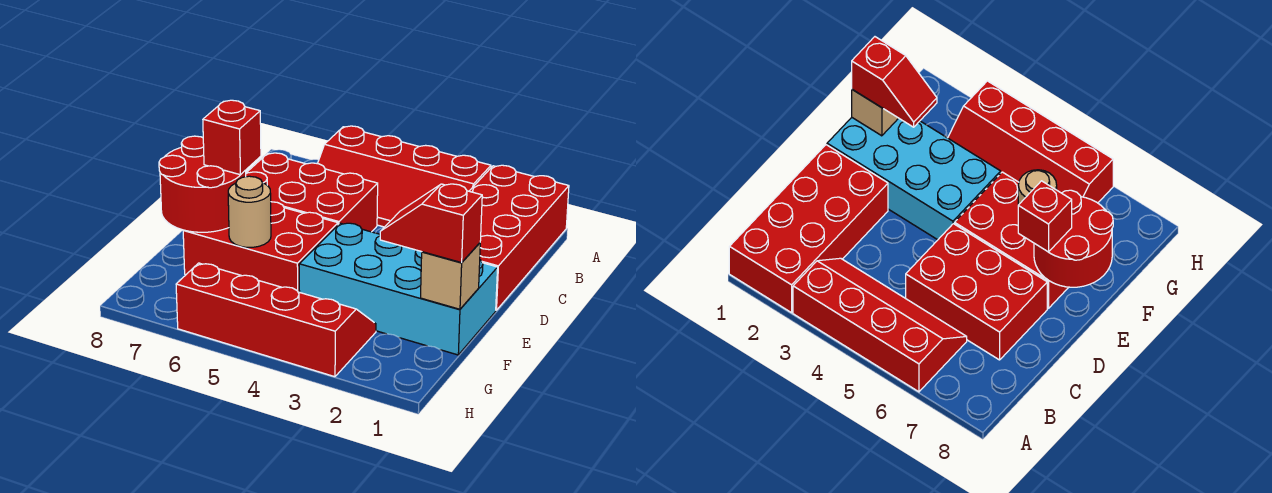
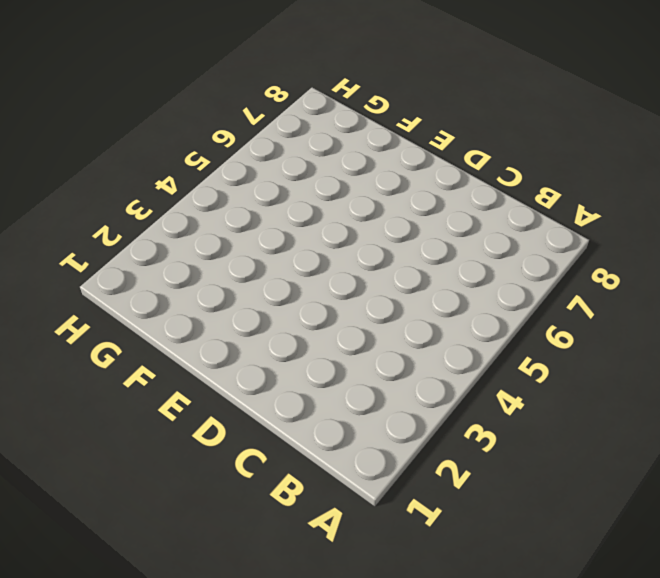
none -> red 2x4 brick [470,165,569,310]
none -> red 2x4 slope [318,126,491,227]

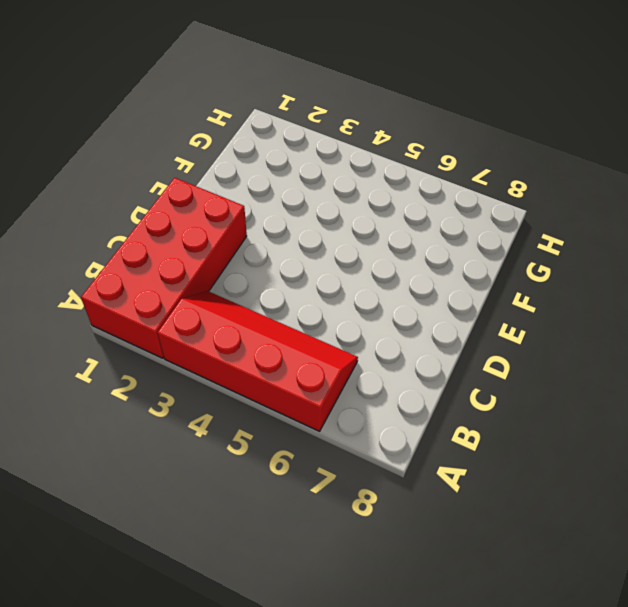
none -> red 2x3 brick [246,153,378,232]
none -> cyan 2x4 brick [299,223,498,355]

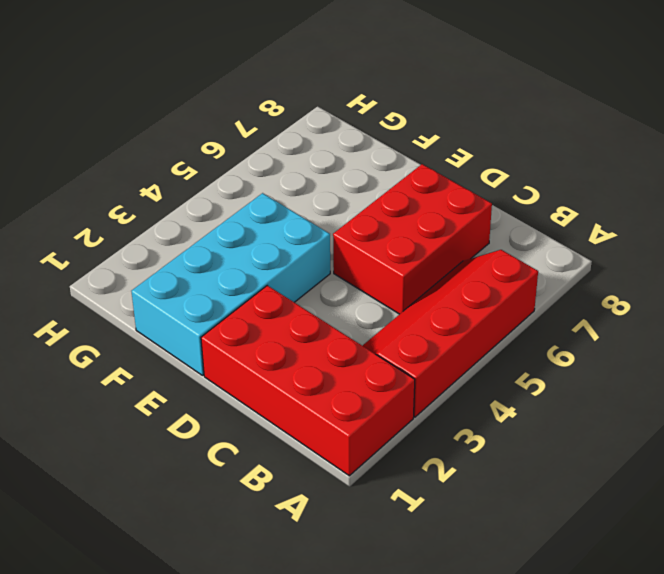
none -> red 2x3 brick [183,202,338,292]
none -> red 2x4 slope [176,263,376,377]

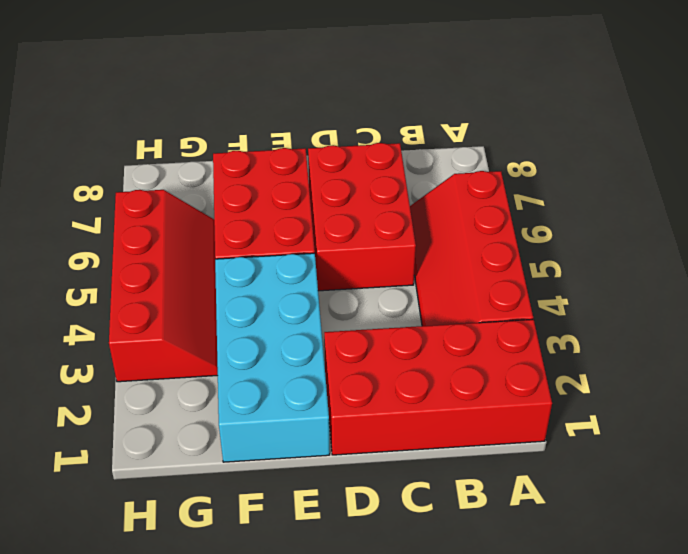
none -> red 2x2 round brick [159,136,246,232]
none -> tan 1x1 brick [421,243,480,309]

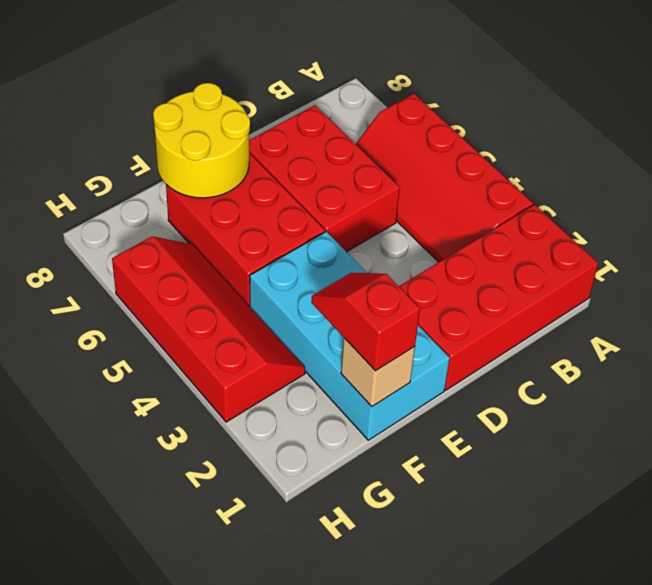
yellow 2x2 round brick [153,83,250,198] -> red 2x2 round brick [159,136,246,232]
none -> tan 1x1 round brick [228,176,271,247]
none -> red 1x1 brick [203,100,261,175]

